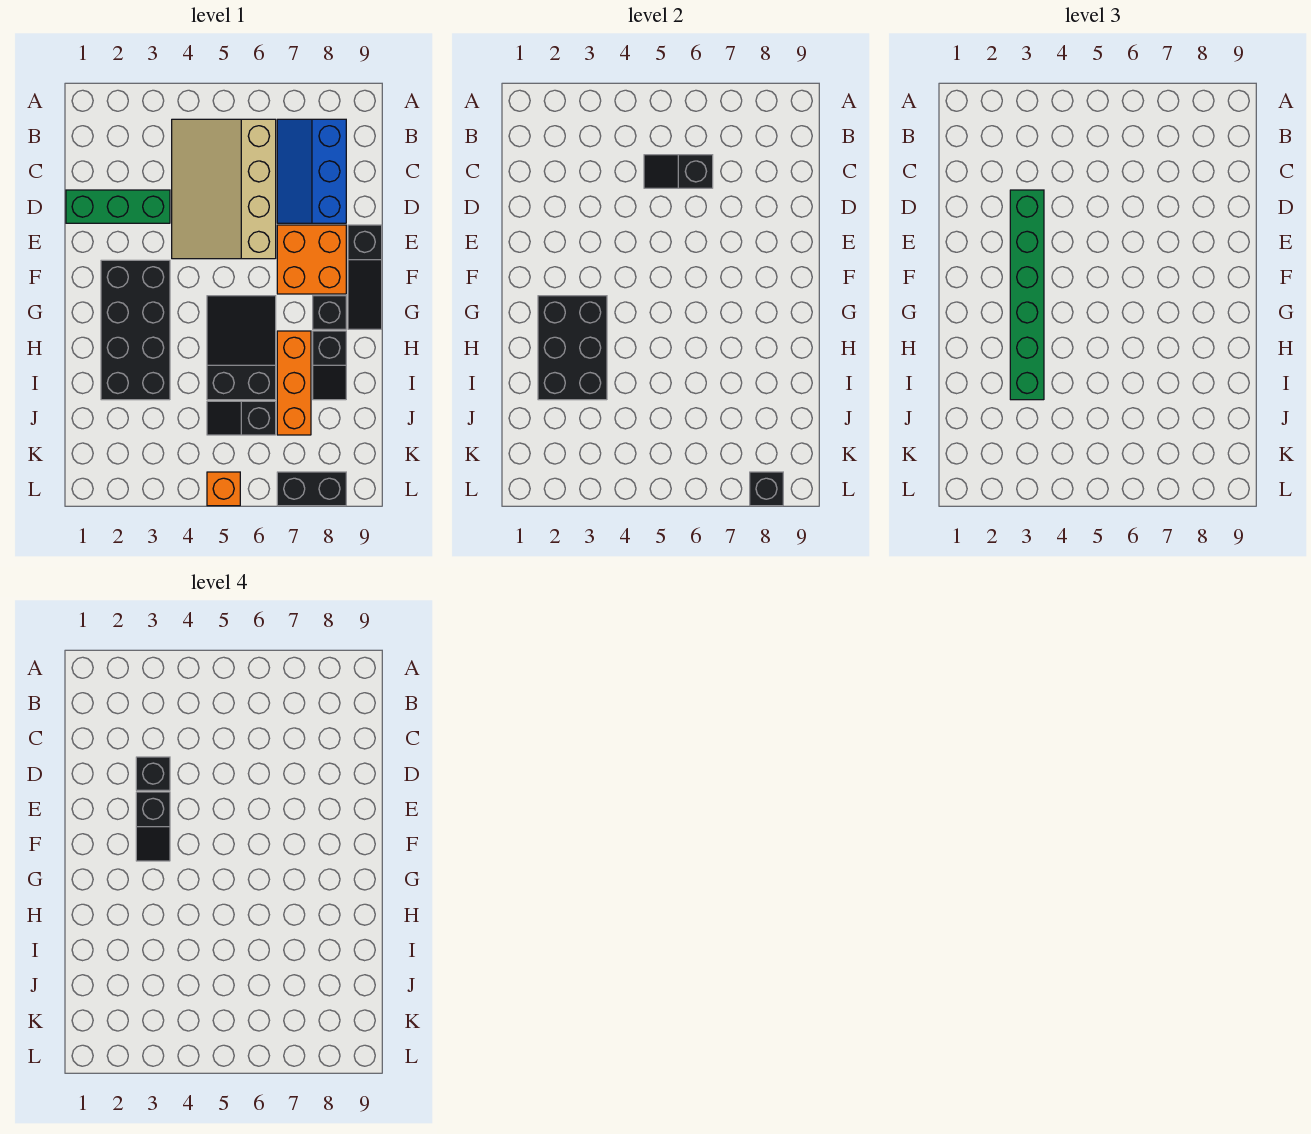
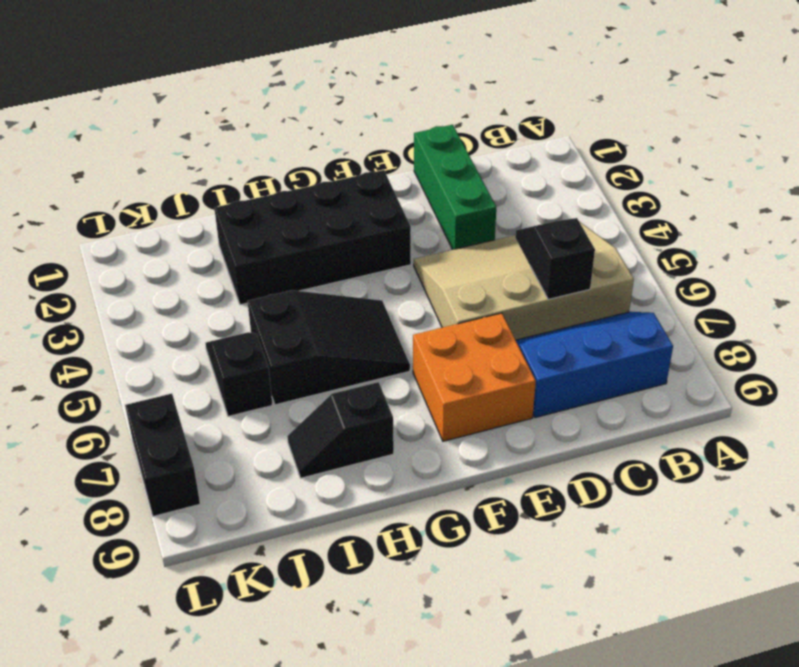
none -> black 1x3 slope [348,225,382,329]
none -> black 1x1 brick [313,296,346,329]
none -> orange 1x3 brick [277,331,311,435]

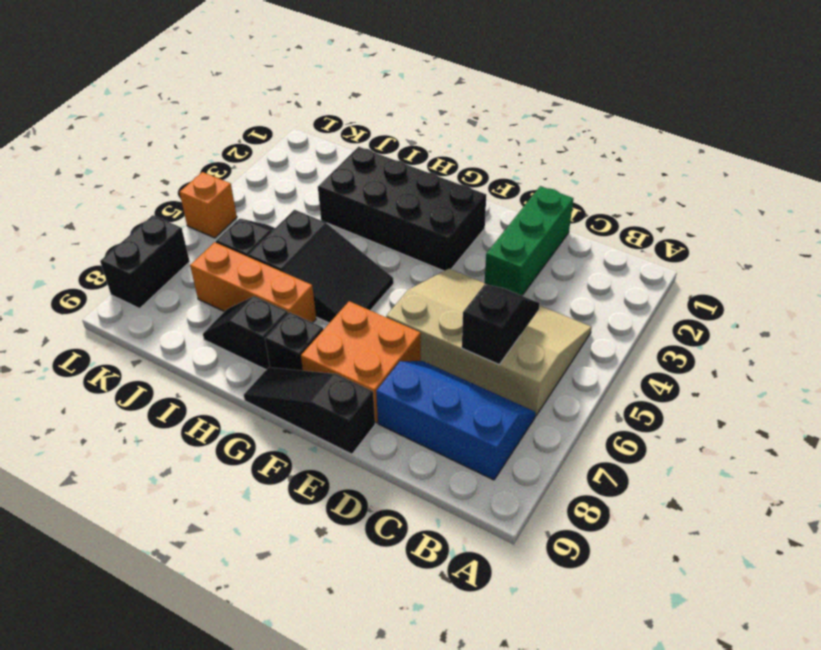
none -> black 2x3 brick [538,296,607,400]
none -> black 1x1 brick [750,472,783,506]
none -> green 1x6 brick [1010,190,1044,400]

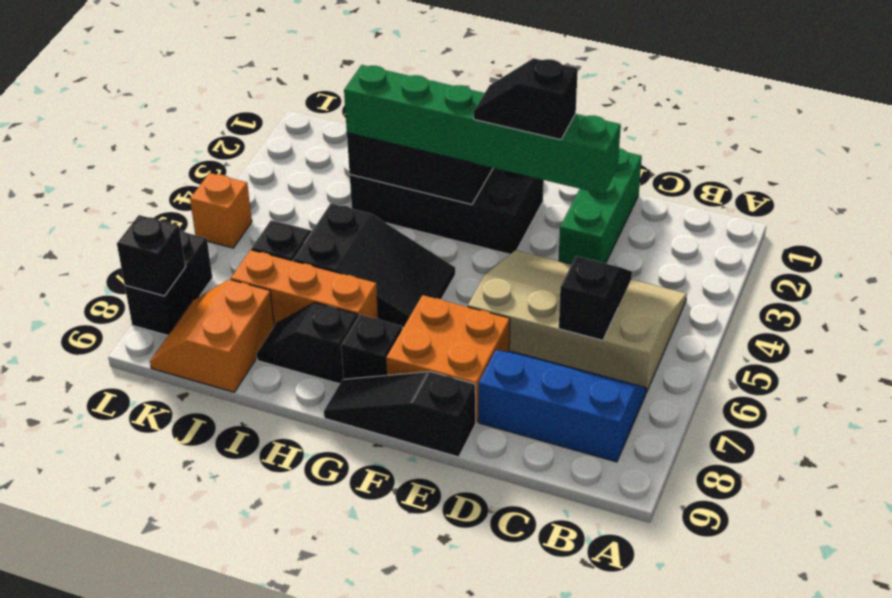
orange 2x2 slope [150,279,274,392] -> none
none -> black 1x1 brick [136,757,170,790]

